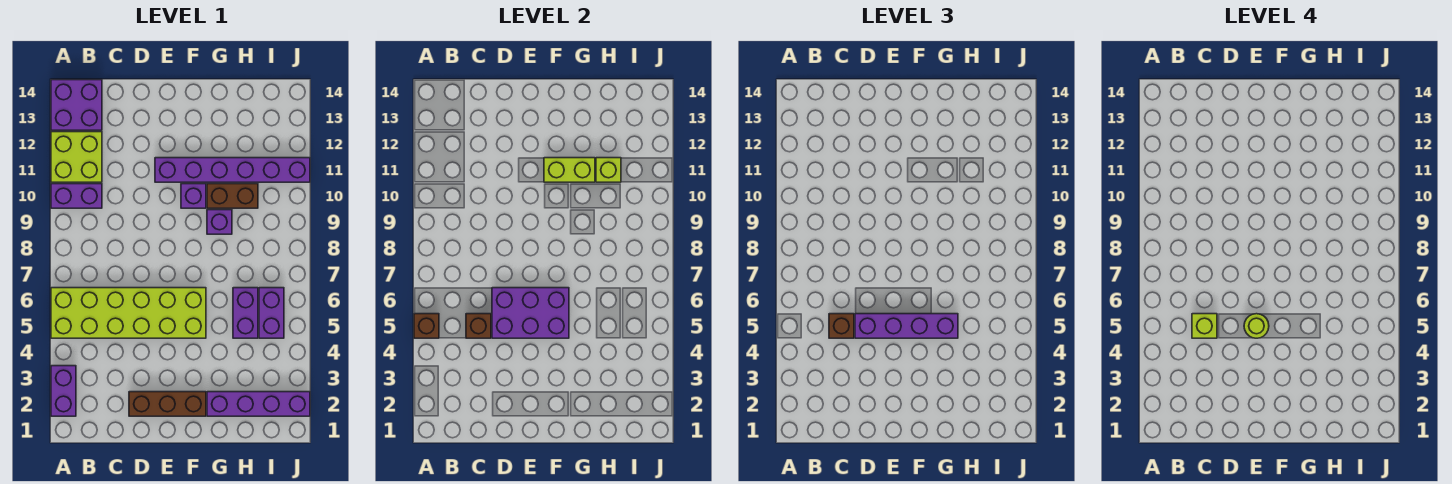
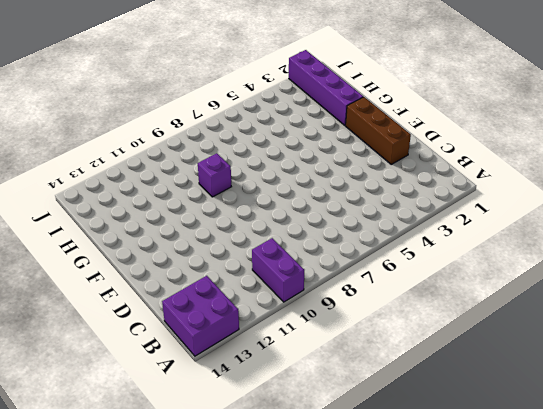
none -> purple 1x2 brick [51,366,76,416]
none -> lime 2x6 brick [51,288,206,338]
none -> lime 2x2 brick [51,132,102,182]

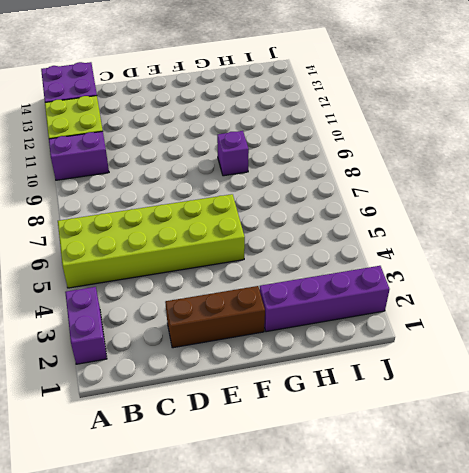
none -> purple 1x6 brick [155,158,310,182]
none -> purple 1x1 brick [181,184,206,208]
none -> brown 1x2 brick [207,184,258,208]

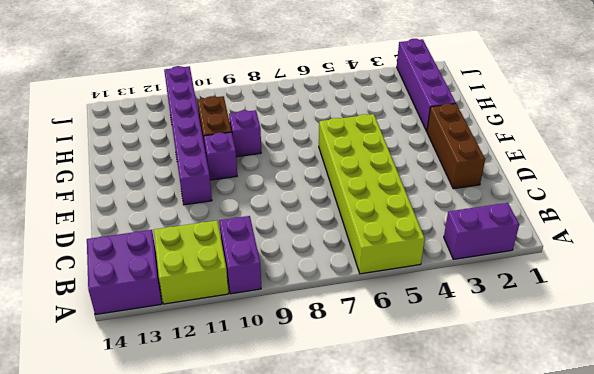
none -> purple 1x2 brick [233,288,258,338]
none -> purple 1x2 brick [259,288,284,338]
none -> brown 1x1 brick [414,314,439,338]

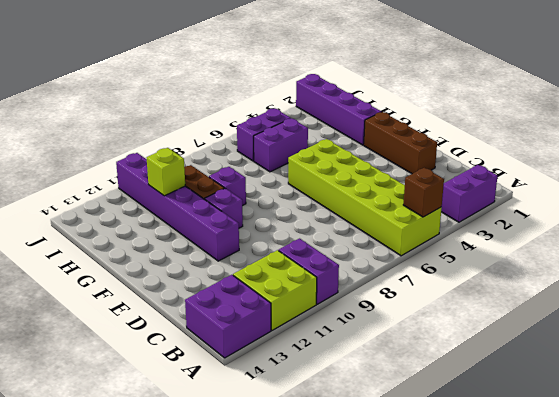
none -> brown 1x1 brick [466,314,491,338]
none -> purple 2x3 brick [492,288,569,338]
none -> lime 1x2 brick [544,158,595,182]

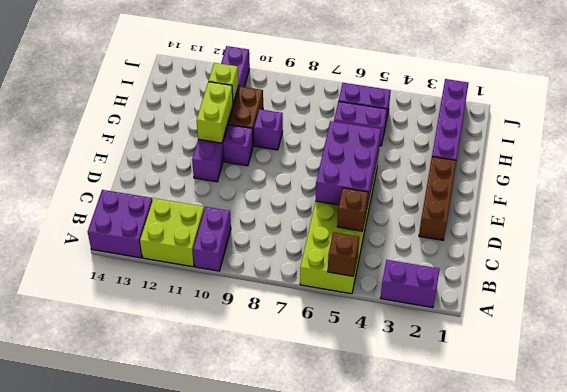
none -> brown 1x1 brick [829,314,854,338]
none -> purple 1x4 brick [855,314,958,338]
none -> lime 1x1 brick [1192,314,1217,338]

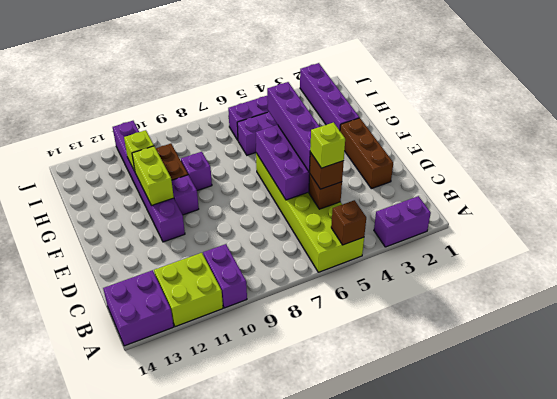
none -> lime 1x1 round brick [1244,314,1269,338]

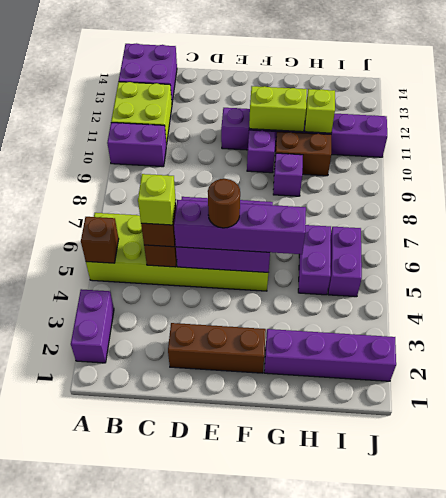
brown 1x1 round brick [208,179,240,228] -> lime 1x1 round brick [1244,314,1269,338]

